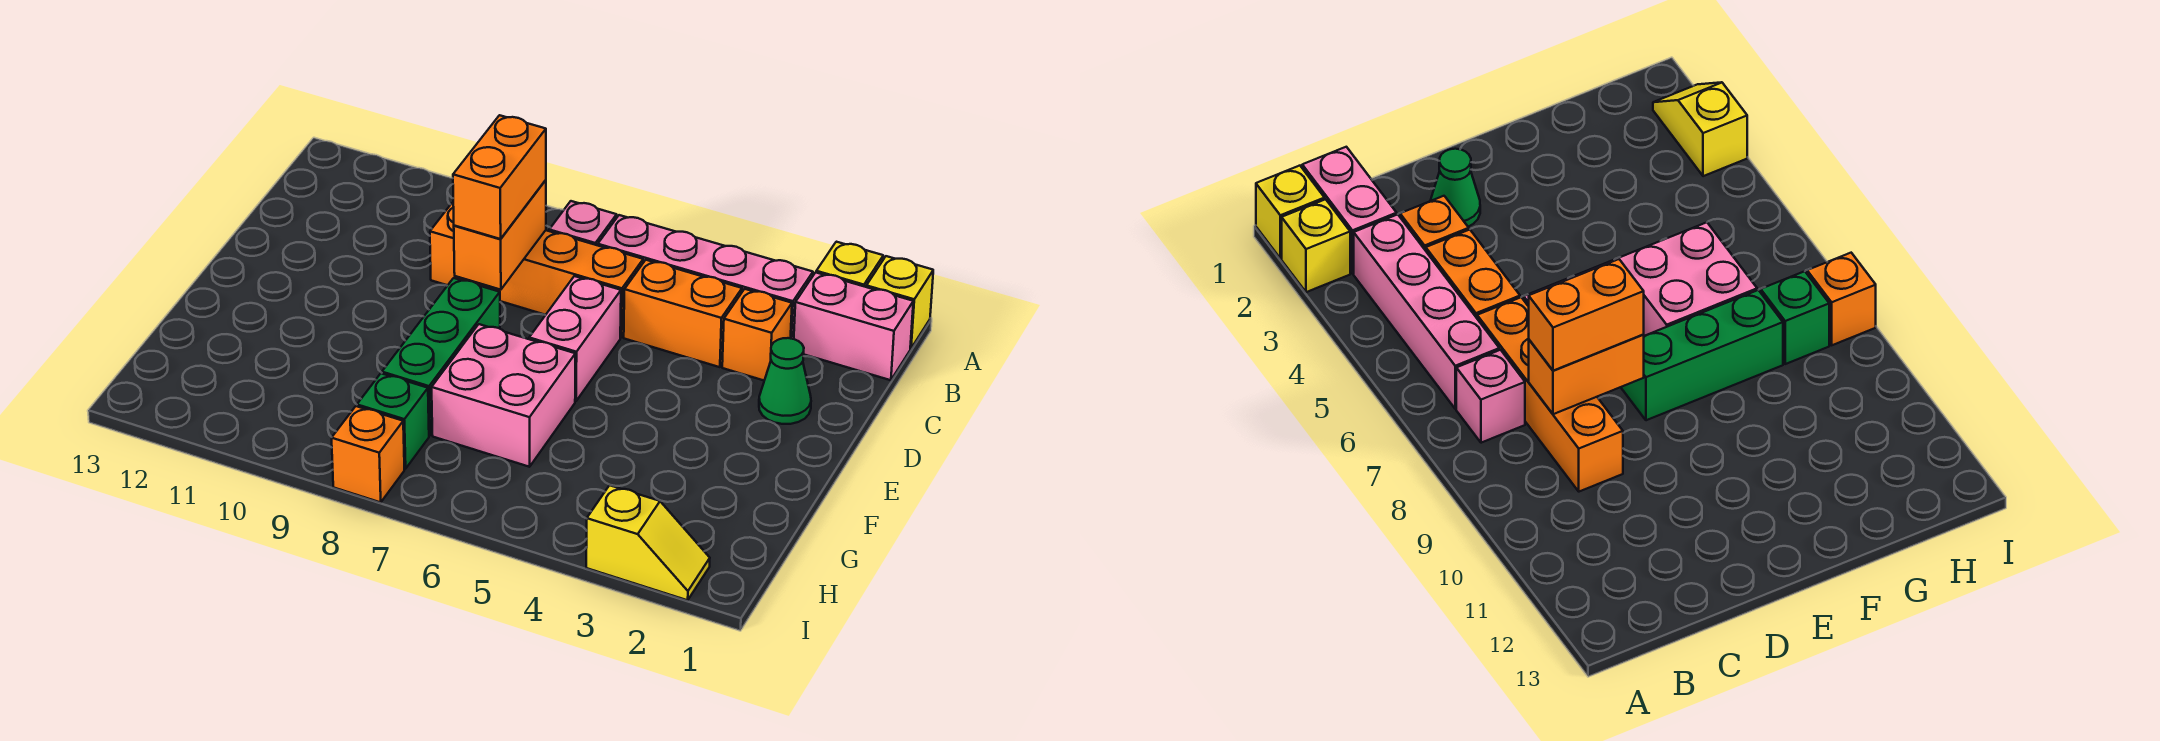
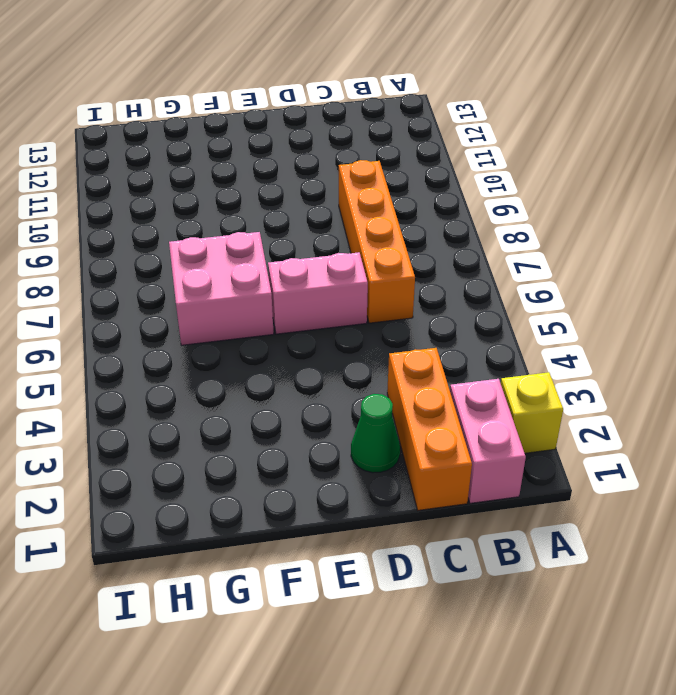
orange 1x3 brick [387,348,472,510] -> orange 1x1 brick [722,289,792,380]
none -> yellow 1x1 brick [866,256,933,349]
none -> pink 1x4 brick [598,215,813,339]
none -> pink 1x1 brick [549,201,617,245]

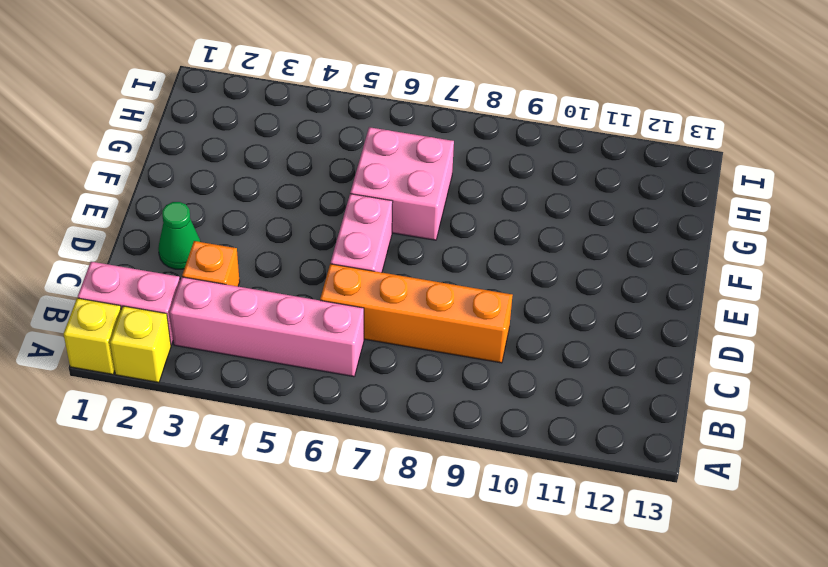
none -> pink 1x1 brick [549,201,617,245]
none -> orange 1x2 brick [624,260,742,367]
none -> green 1x3 brick [382,278,500,436]

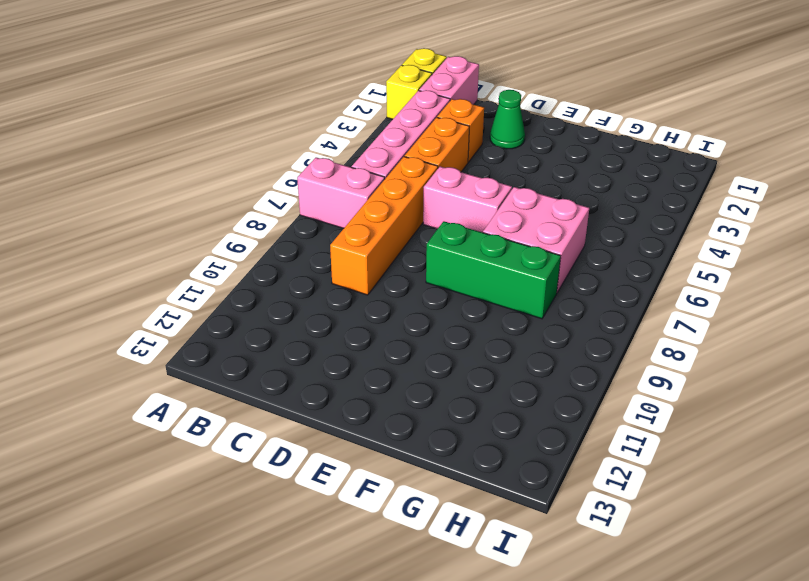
pink 1x2 brick [297,158,385,228] -> pink 1x1 brick [549,201,617,245]
none -> green 1x1 brick [357,373,429,469]
none -> yellow 1x2 slope [586,485,710,600]
none -> orange 1x1 brick [332,406,404,502]

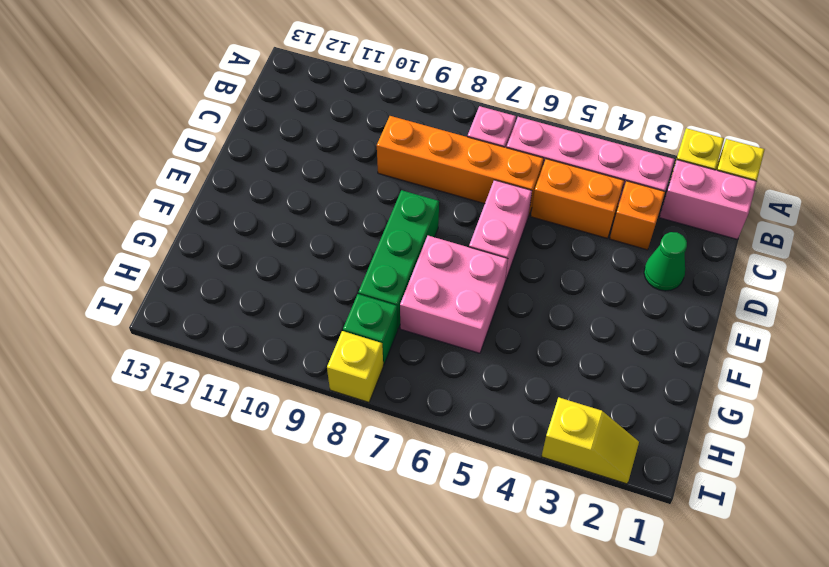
yellow 1x1 brick [327,331,383,402] -> orange 1x1 brick [332,406,404,502]
none -> orange 1x2 brick [454,180,546,290]
none -> orange 1x2 brick [453,115,546,239]

